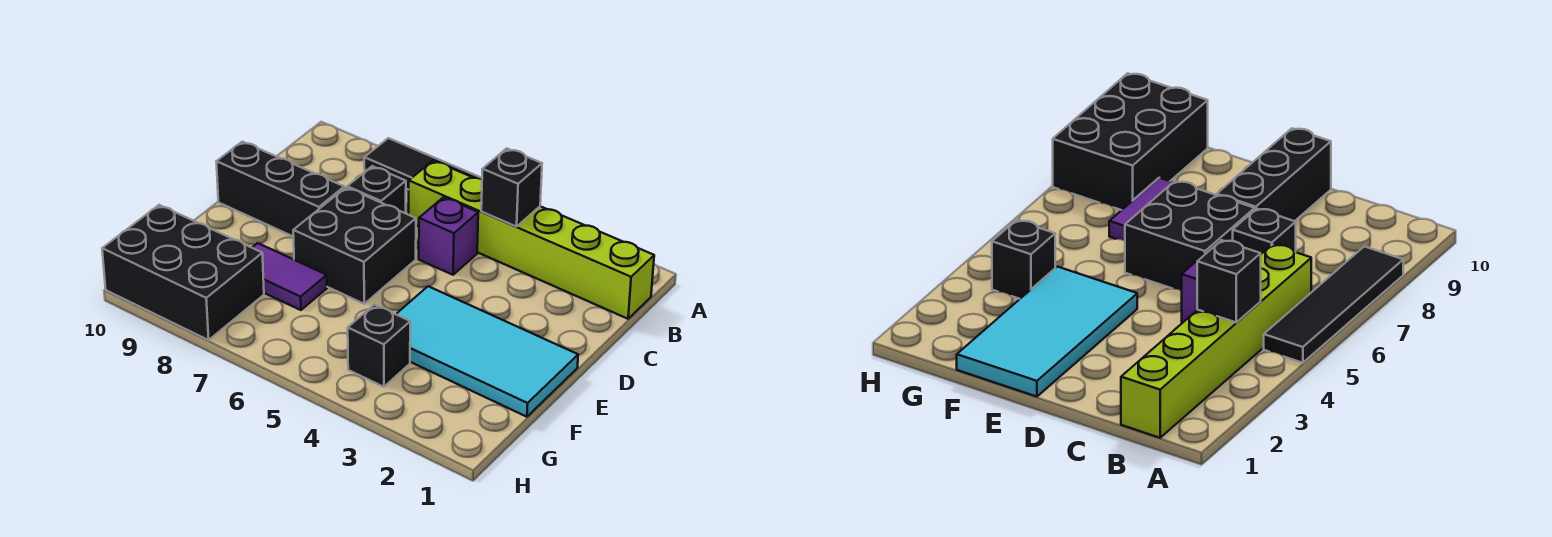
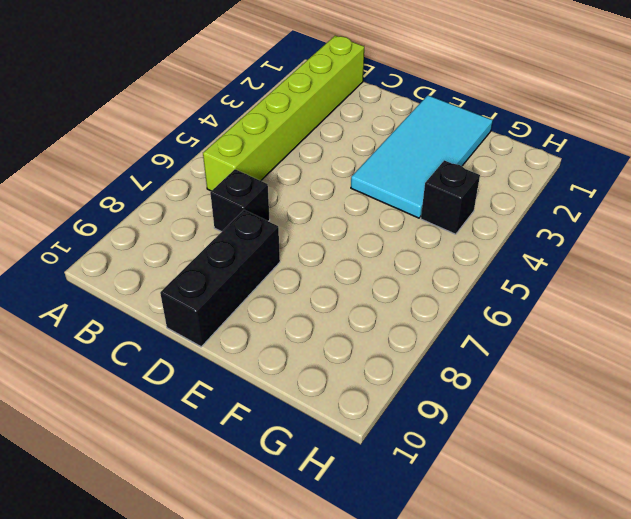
none -> black 1x4 tile [364,138,482,190]
none -> purple 1x1 brick [419,197,478,275]

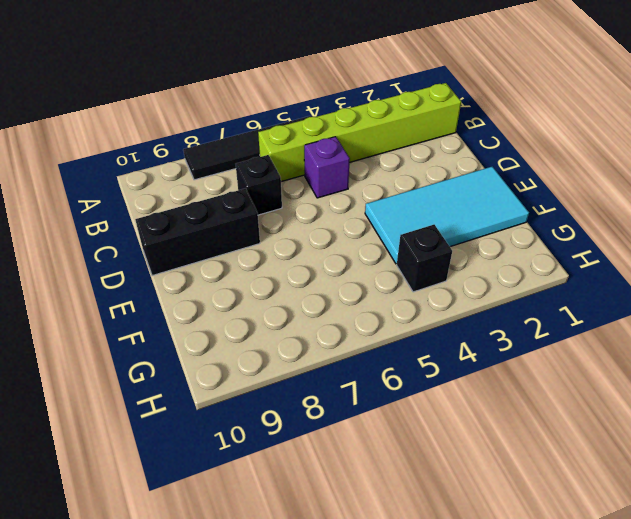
none -> black 2x2 brick [293,187,416,304]
none -> purple 1x2 tile [252,243,327,310]

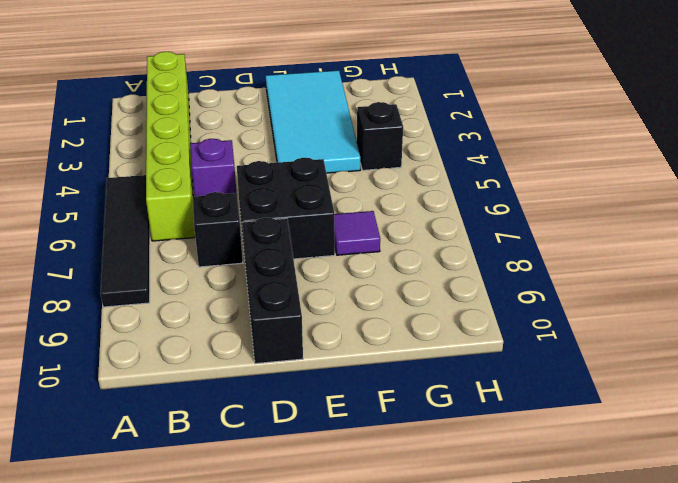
purple 1x1 tile [334,211,380,255] -> purple 1x2 tile [252,243,327,310]
none -> black 2x3 brick [102,205,264,340]
none -> black 1x1 brick [481,148,542,227]

